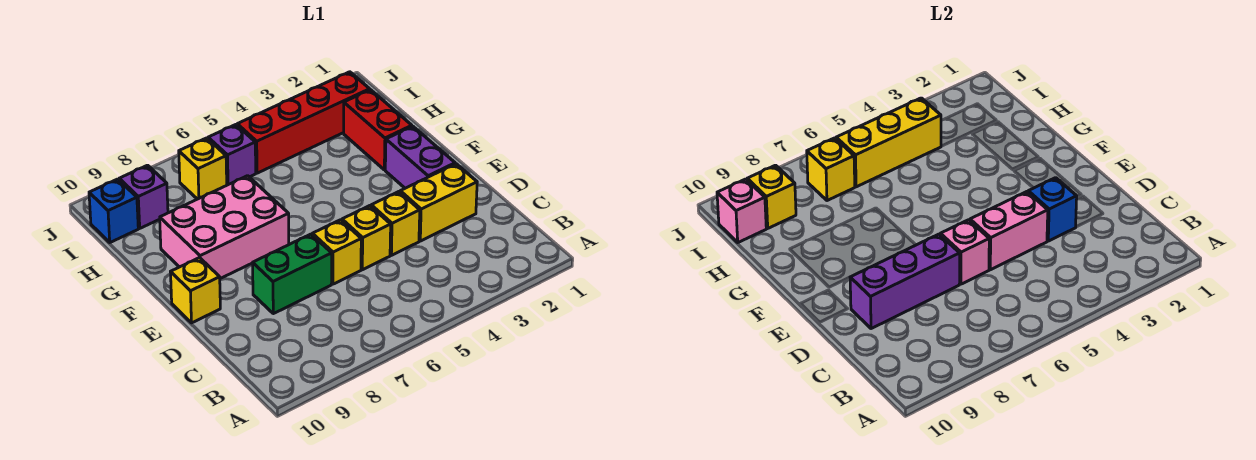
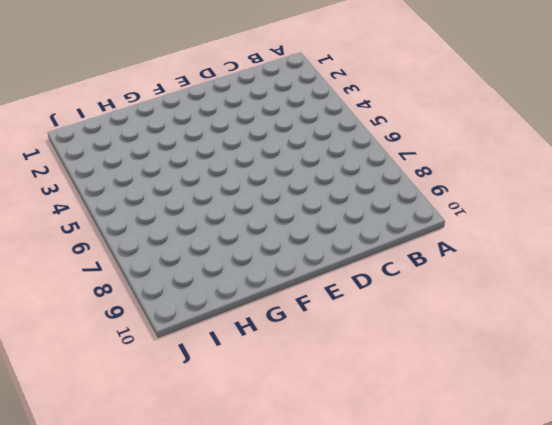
none -> yellow 1x2 brick [400,164,477,241]
none -> yellow 1x1 brick [371,192,420,255]
none -> yellow 1x1 brick [342,206,391,270]

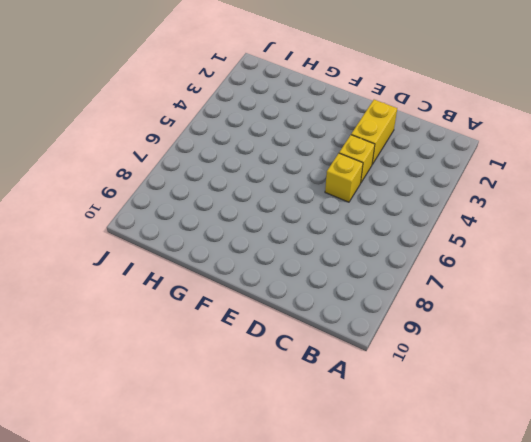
none -> yellow 1x1 brick [312,220,361,284]
none -> green 1x2 brick [253,234,332,314]
none -> purple 1x2 brick [385,126,455,188]

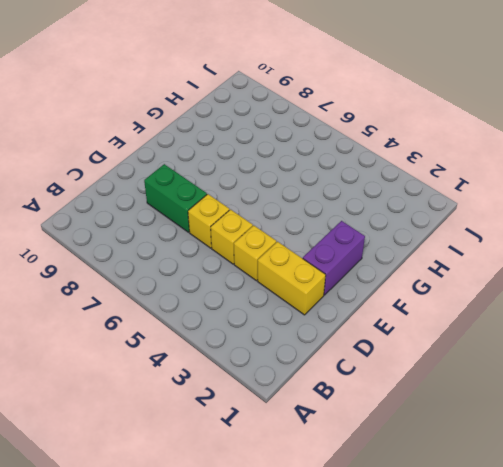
none -> yellow 1x1 brick [171,258,220,323]
none -> pink 2x3 brick [160,176,289,279]
none -> red 1x2 brick [344,90,412,170]

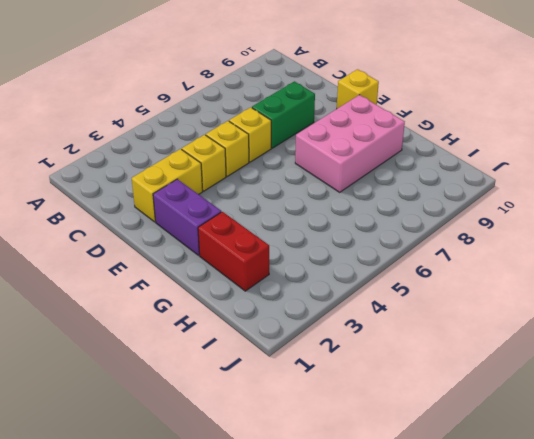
none -> red 1x4 brick [237,72,370,173]
none -> purple 1x1 brick [208,125,256,185]
none -> yellow 1x1 brick [179,138,227,199]

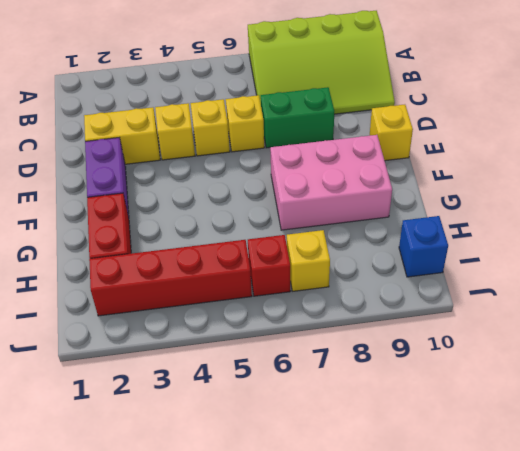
lime 3x4 slope [248,11,395,114] -> none
red 1x1 brick [248,235,290,296] -> purple 1x1 brick [208,125,256,185]
none -> purple 1x1 brick [119,165,168,228]
none -> blue 1x1 brick [1028,178,1077,241]
none -> pink 1x2 brick [970,192,1048,270]

